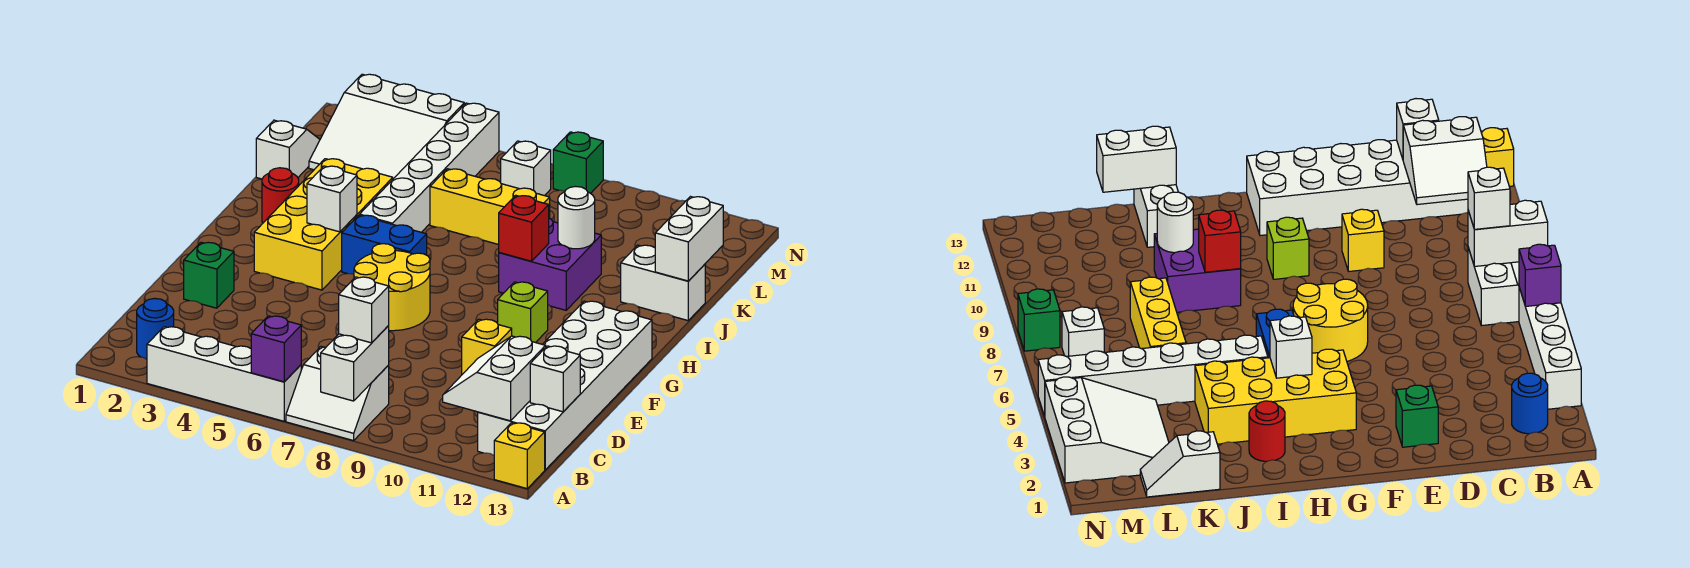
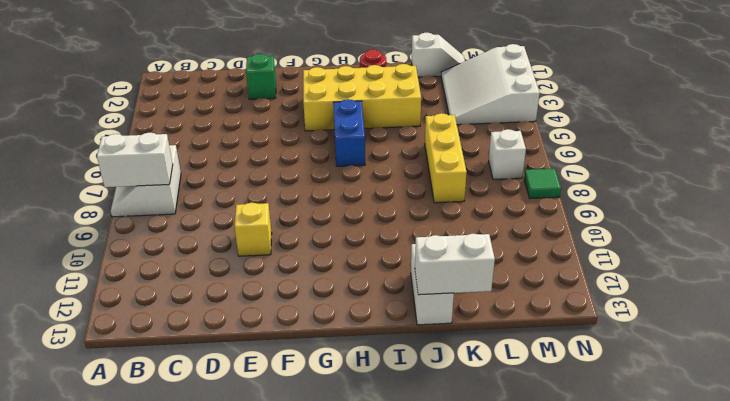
green 1x1 tile [524,168,561,198] -> green 1x1 brick [553,132,603,193]
none -> white 1x4 brick [147,327,301,421]
none -> yellow 1x1 brick [494,423,545,489]
none -> blue 1x1 round brick [137,298,174,359]

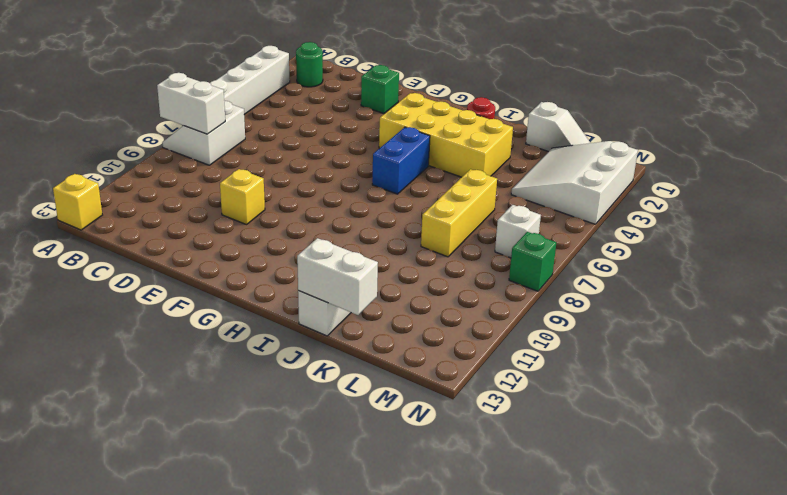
green 1x1 round brick [296,42,323,87] -> blue 1x1 round brick [137,298,174,359]
none -> white 2x6 brick [478,301,652,470]
none -> yellow 2x2 round brick [354,244,430,331]
none -> lime 1x1 brick [498,282,548,343]

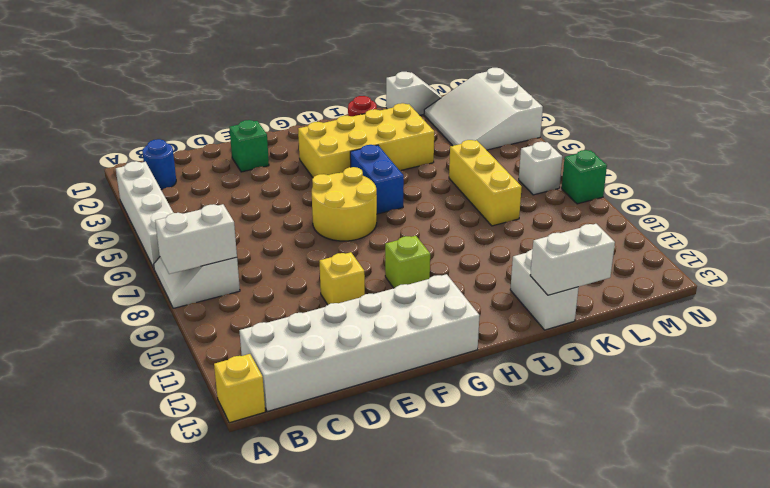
none -> white 1x6 brick [360,103,499,232]
none -> purple 2x2 brick [499,218,601,310]
none -> purple 1x1 brick [251,316,301,382]

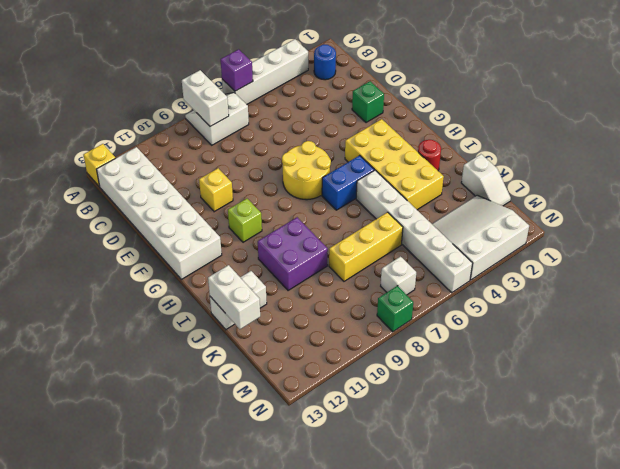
none -> white 2x2 slope [443,336,546,421]
none -> white 1x1 brick [530,346,580,412]
none -> white 1x1 brick [307,166,357,232]

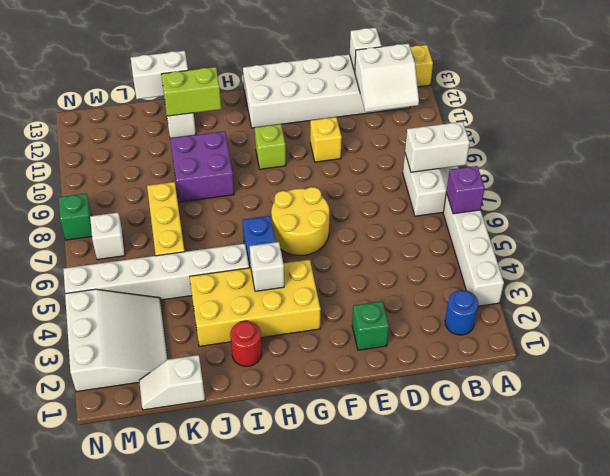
lime 1x2 brick [161,67,221,116] -> none
none -> red 1x1 brick [499,195,549,261]
none -> white 1x1 round brick [558,186,595,249]
none -> white 1x1 brick [339,277,389,343]

